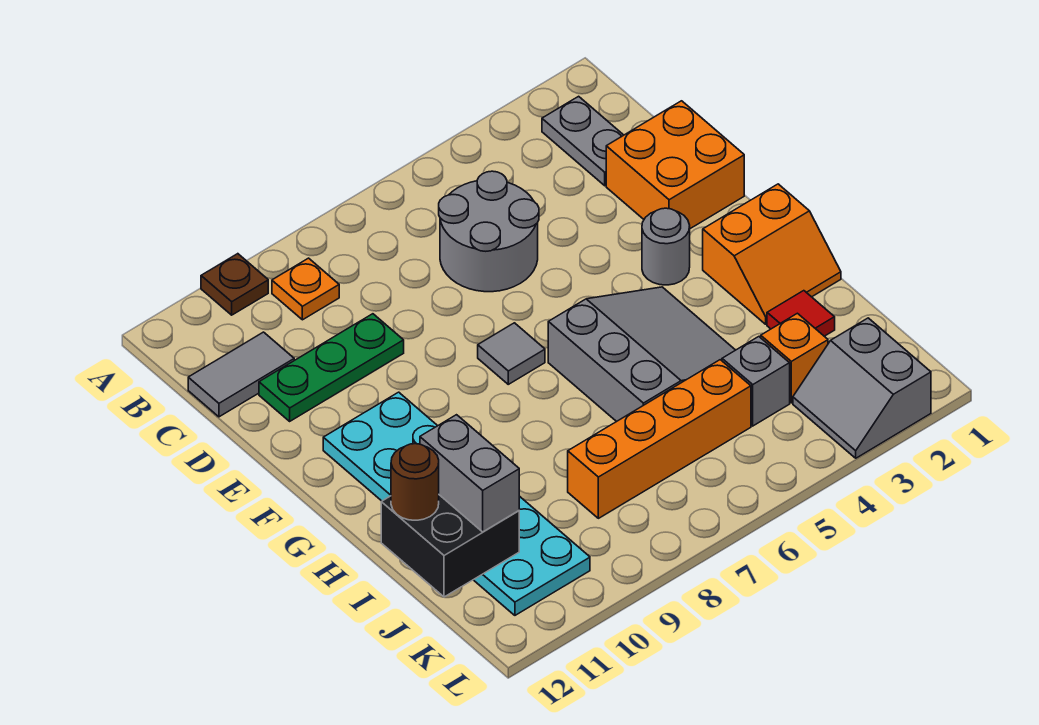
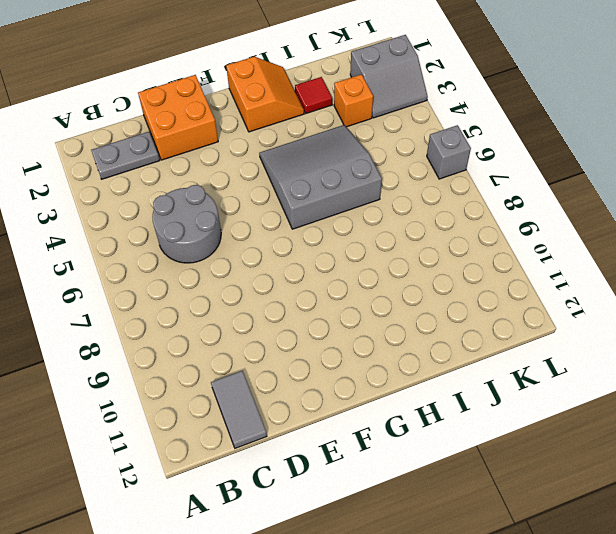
grey 1x1 brick [427,125,471,179] -> grey 1x1 brick moved to [722,337,790,426]
none -> brown 1x1 plate [201,254,268,315]
none -> orange 1x1 plate [272,258,339,320]
none -> green 1x3 plate [259,314,404,421]

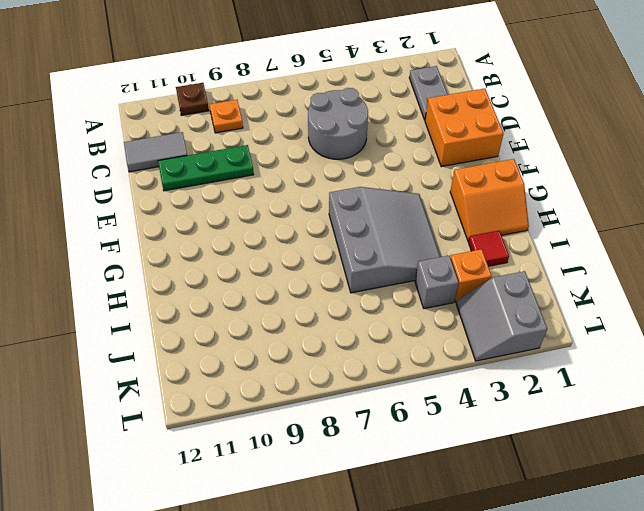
none -> grey 1x1 round brick [642,208,690,285]
none -> grey 1x1 tile [478,323,545,384]
none -> cyan 2x6 plate [323,392,590,615]

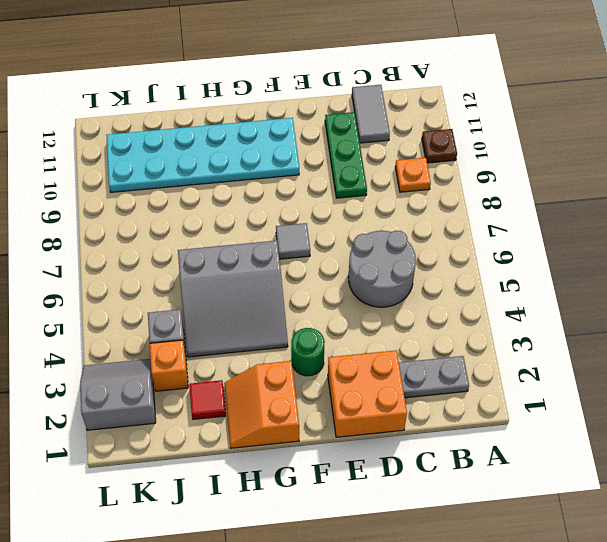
green 1x1 round brick [291,328,325,376] -> grey 1x1 round brick [642,208,690,285]
none -> orange 1x4 brick [568,360,751,518]
none -> black 2x2 brick [381,495,519,597]
none -> grey 1x2 brick [420,415,519,532]

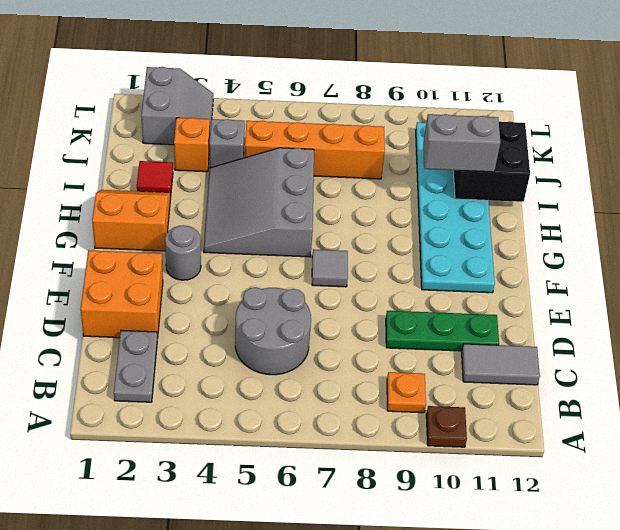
grey 1x2 brick [423,114,500,172] -> grey 1x2 brick turned to [420,415,519,532]
none -> brown 1x1 round brick [391,444,439,520]

